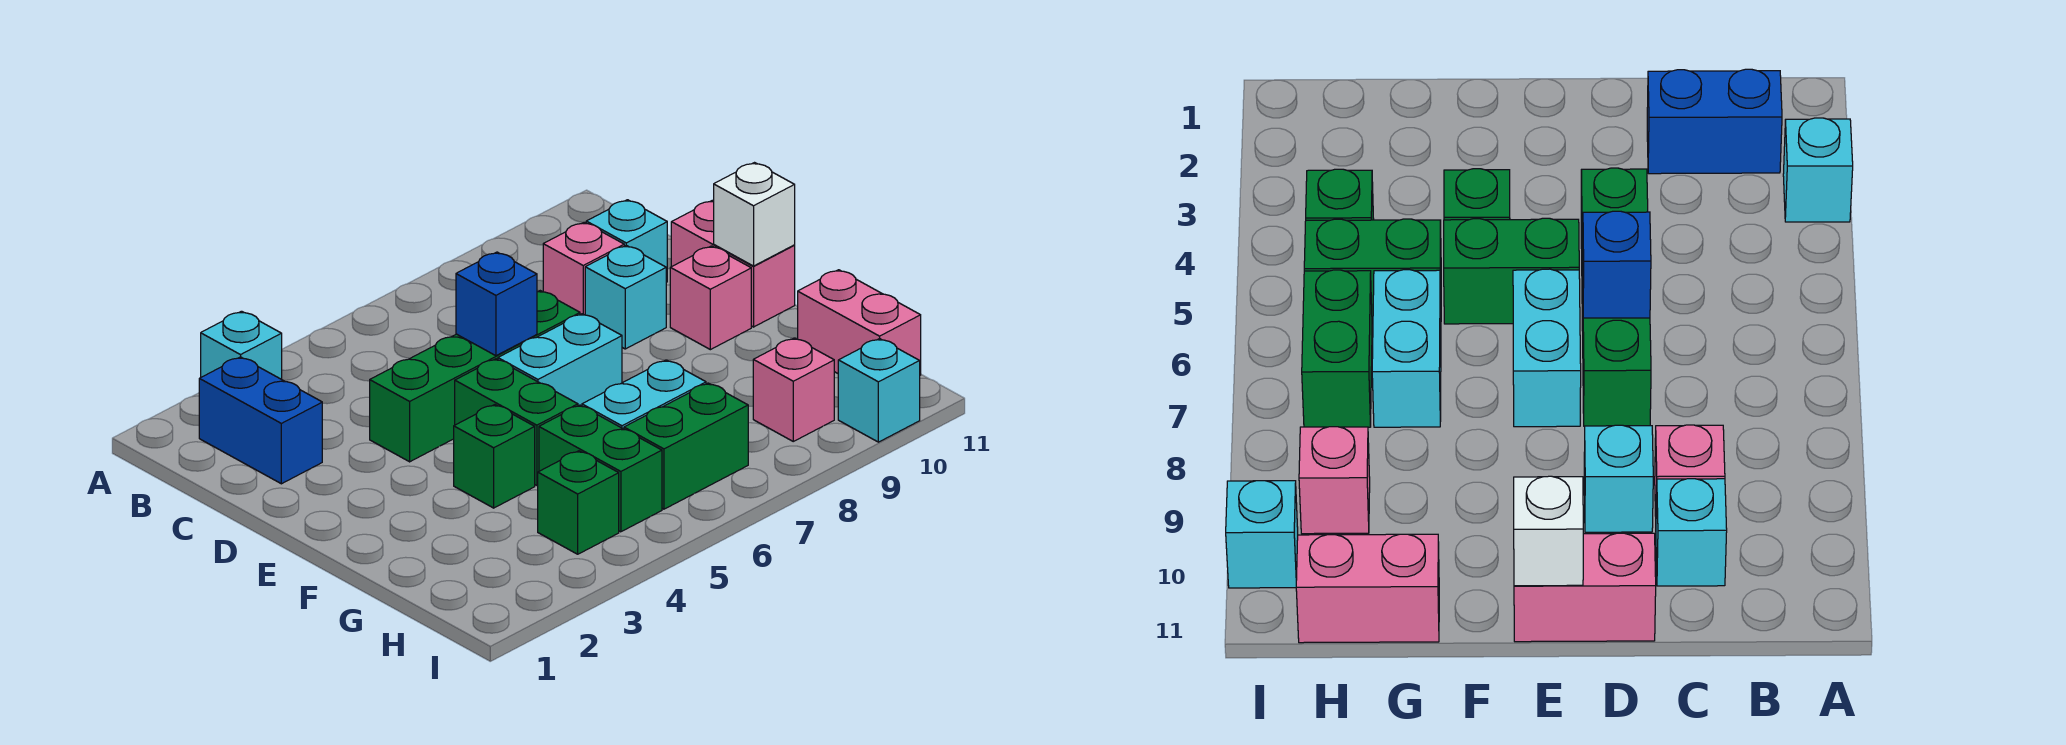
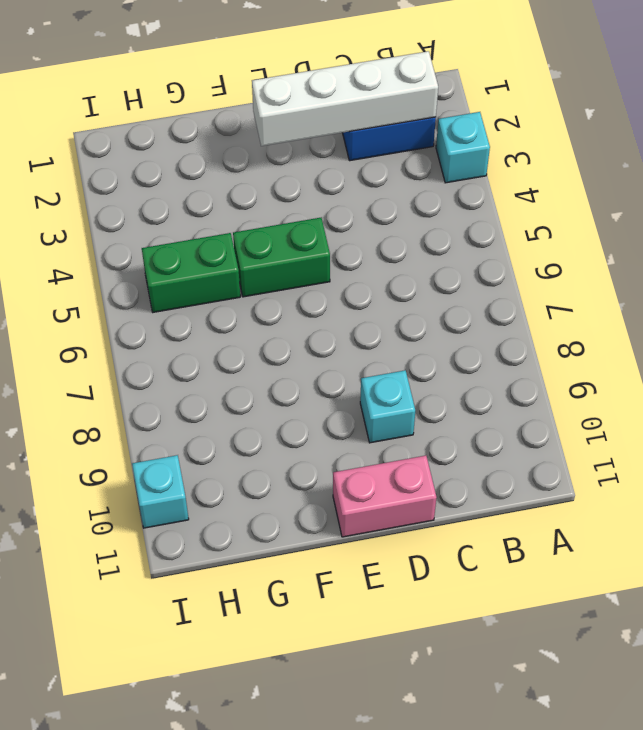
white 1x4 brick [252,51,438,146] -> none
none -> pink 1x1 brick [543,222,624,315]
none -> cyan 1x1 brick [586,200,667,282]
none -> green 1x4 brick [370,291,580,462]

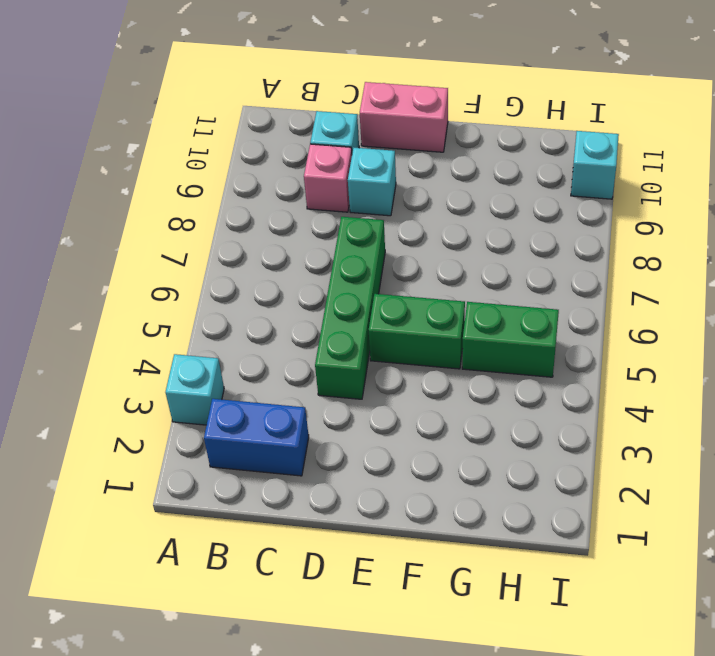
none -> cyan 1x2 brick [498,314,622,406]
none -> pink 1x1 brick [670,246,751,350]
none -> green 1x1 brick [454,405,535,508]

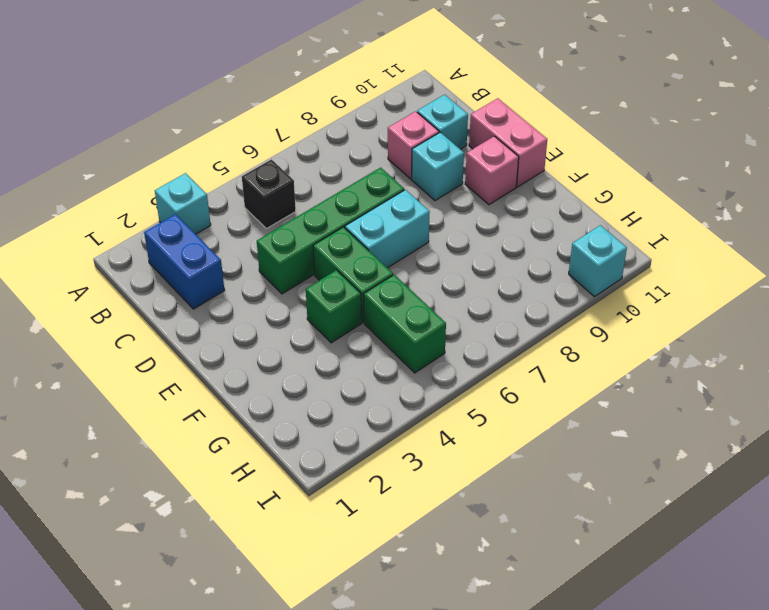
black 1x1 brick [242,159,296,229] -> none
none -> cyan 1x2 brick [582,360,706,429]
none -> pink 1x2 brick [798,270,921,375]
none -> green 1x1 brick [538,451,619,554]

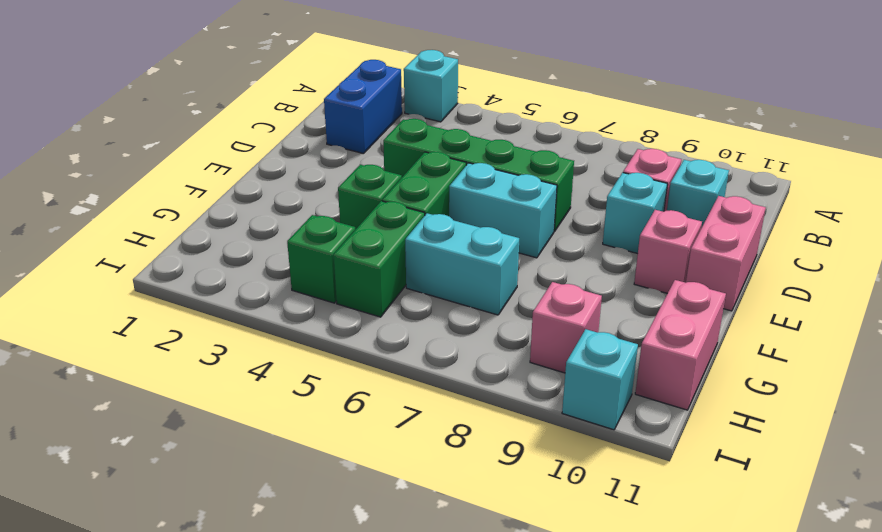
none -> green 1x2 brick [624,383,748,509]
none -> blue 1x1 brick [456,252,537,356]
none -> white 1x1 brick [714,163,795,266]

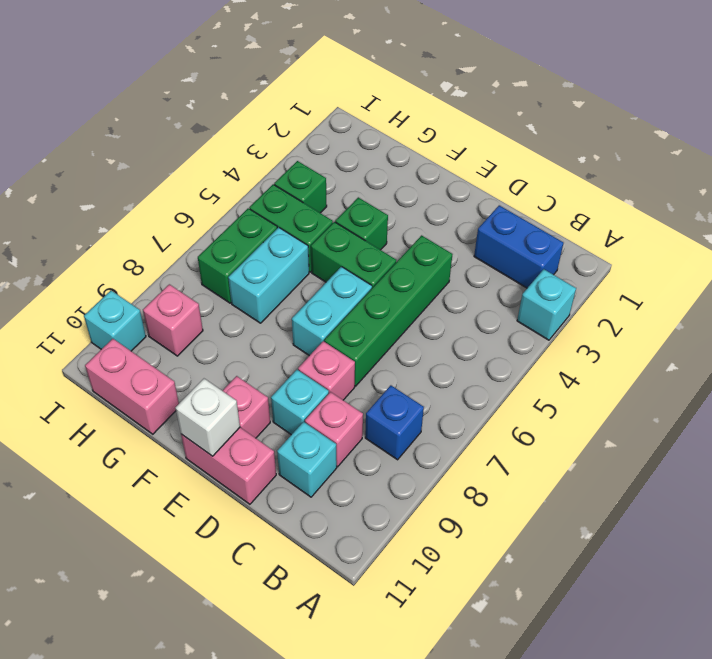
blue 1x1 brick [365,385,424,460] -> blue 1x1 brick moved to [456,252,537,356]
pink 1x1 brick [298,341,355,400] -> none

